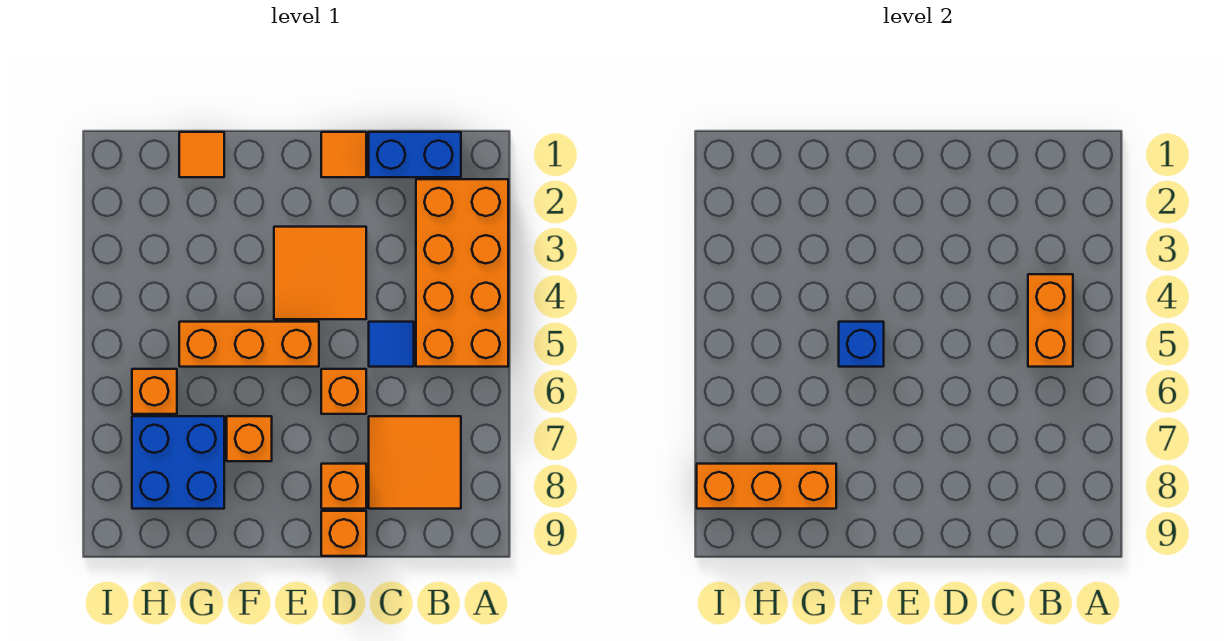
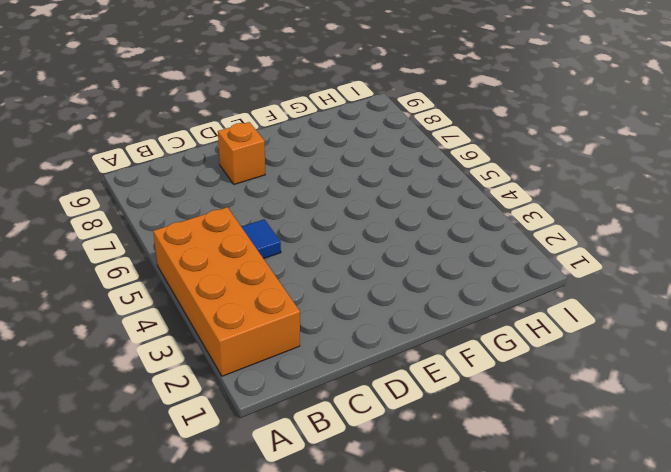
none -> blue 1x2 brick [369,132,461,177]
none -> orange 2x2 tile [369,416,461,509]
none -> orange 1x1 tile [321,132,366,177]

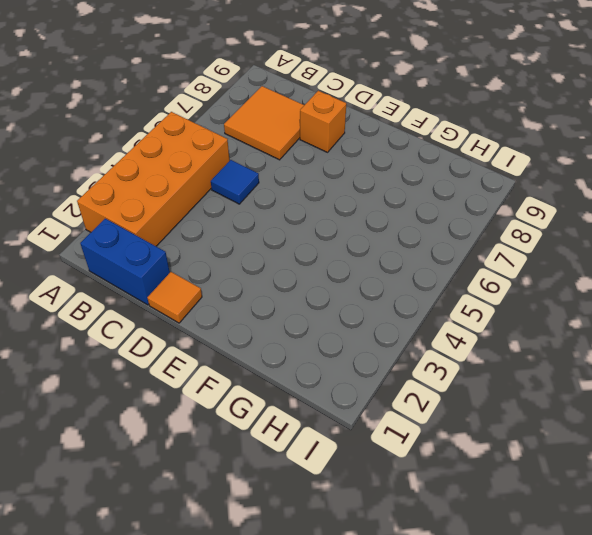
none -> orange 2x2 tile [274,227,366,319]
none -> orange 1x1 brick [321,369,366,414]
none -> orange 1x1 brick [321,511,366,556]

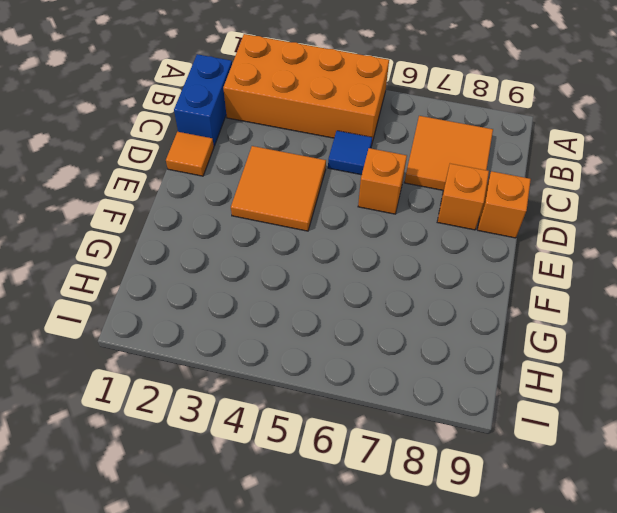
none -> orange 1x3 brick [179,322,319,367]
none -> orange 1x1 brick [227,416,272,461]
none -> orange 1x1 tile [179,132,224,177]

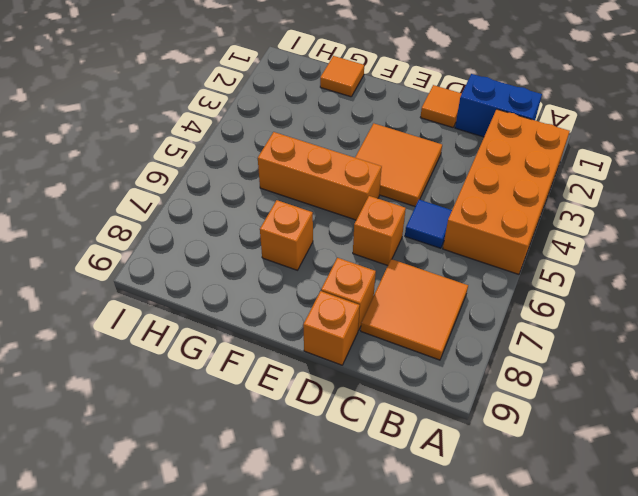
none -> blue 2x2 brick [132,416,224,509]
none -> orange 1x1 brick [132,369,177,414]
none -> orange 1x2 brick [1028,274,1073,367]

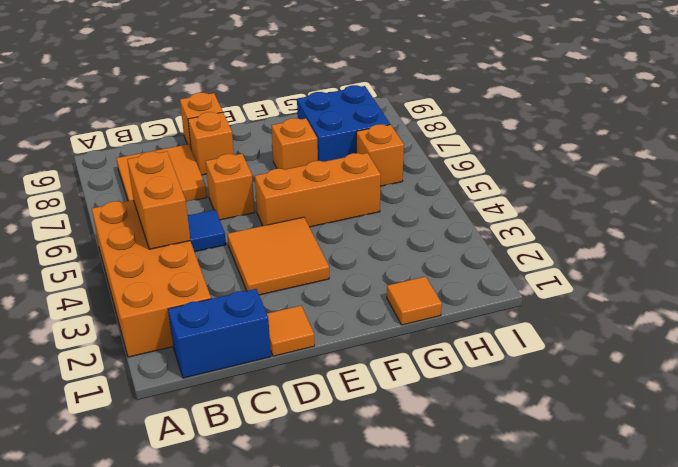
none -> blue 1x1 brick [839,322,884,367]
none -> orange 1x3 brick [697,464,836,509]

